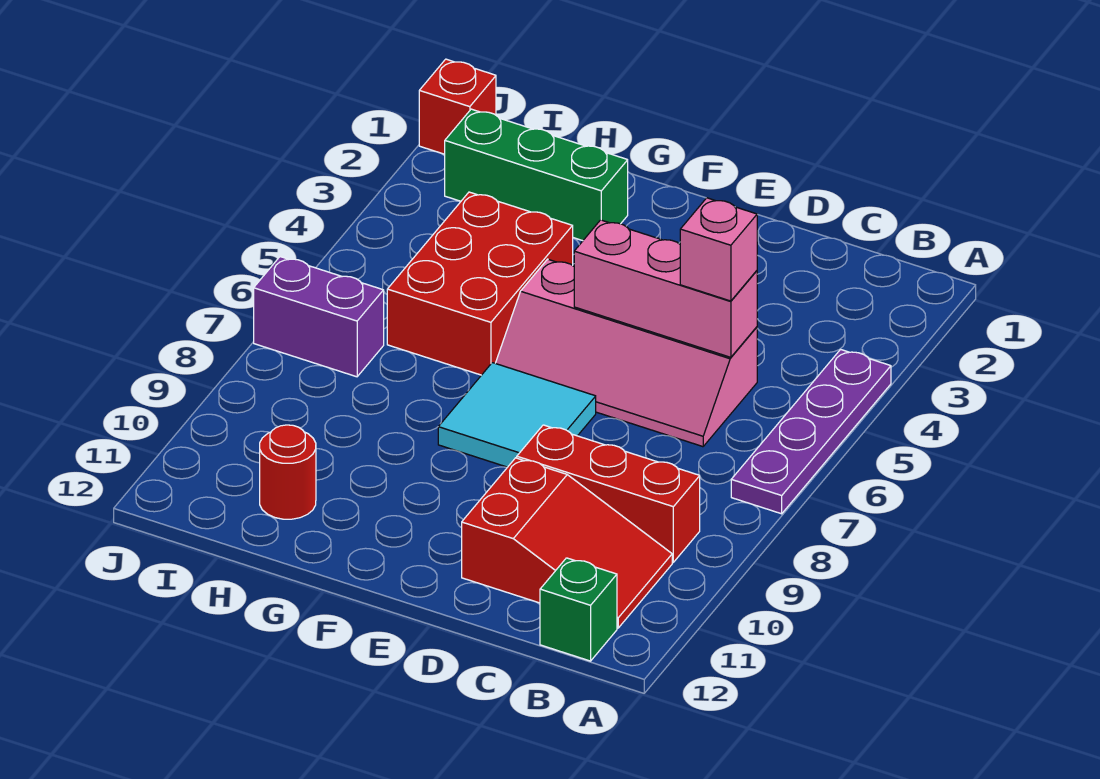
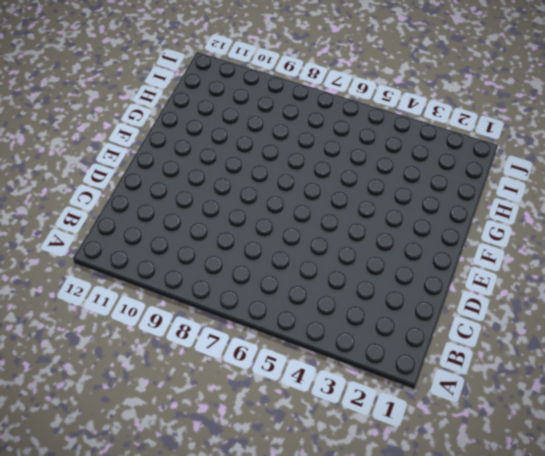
none -> purple 1x4 plate [731,350,891,514]
none -> red 1x3 brick [517,425,700,562]
none -> red 2x3 slope [462,458,672,628]

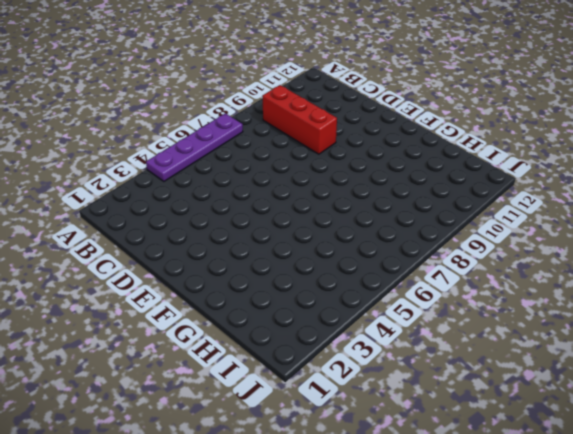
none -> red 2x3 slope [462,458,672,628]
none -> green 1x1 brick [540,558,617,661]
none -> pink 2x4 slope [495,259,757,447]

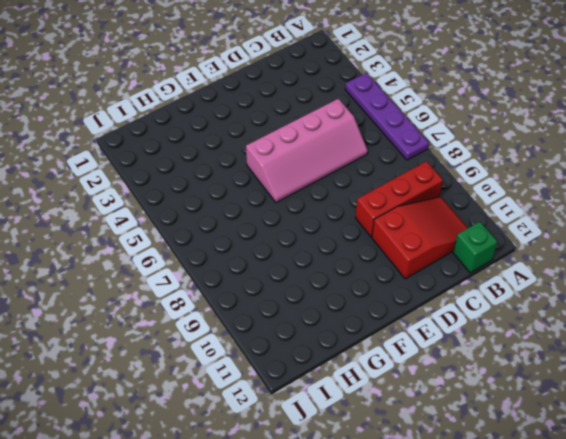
none -> cyan 2x2 tile [438,363,596,467]
none -> green 1x3 brick [445,109,628,241]
none -> red 2x3 brick [387,192,573,375]

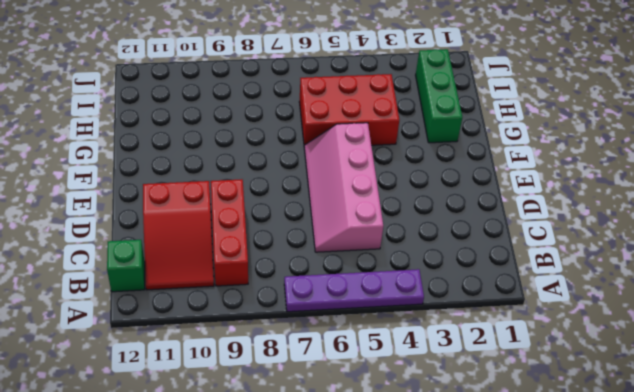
none -> cyan 2x2 tile [438,363,596,467]
none -> red 1x1 round brick [260,425,316,519]
none -> purple 1x2 brick [254,257,384,377]

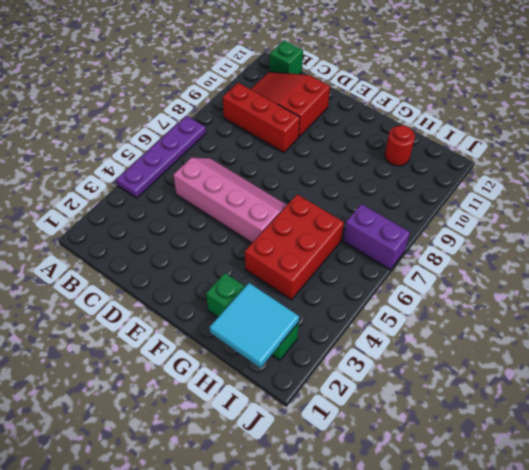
cyan 2x2 tile [209,283,299,368] -> cyan 2x2 tile moved to [438,363,596,467]
none -> red 1x1 brick [419,59,496,154]
none -> pink 1x3 brick [574,220,757,357]
none -> pink 1x1 brick [680,198,757,301]

